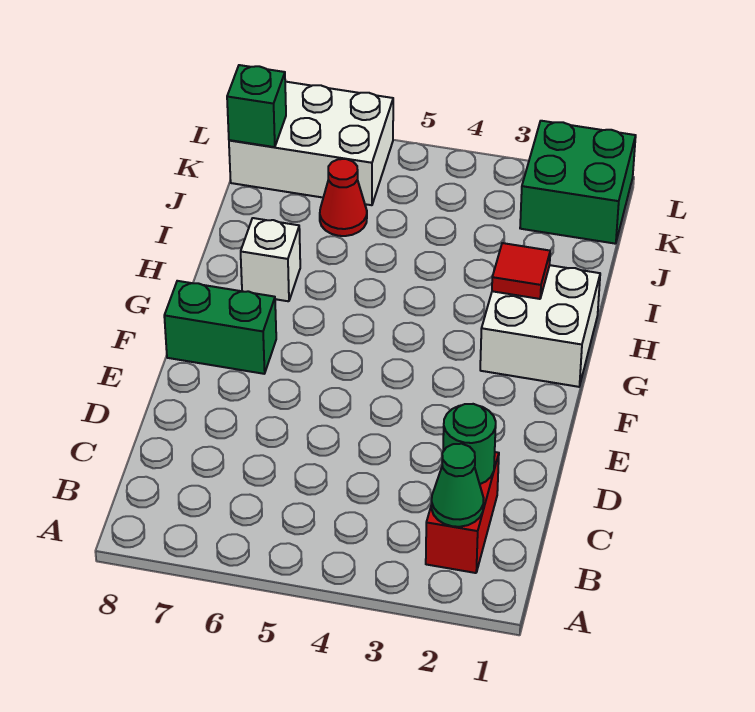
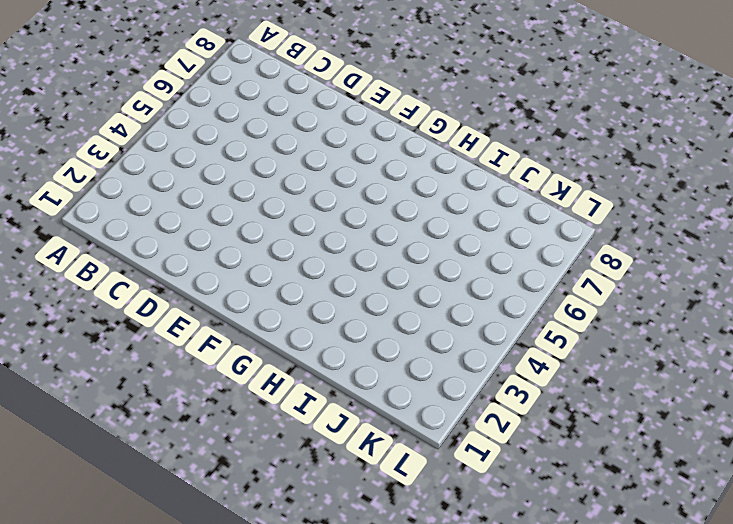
none -> red 1x2 brick [426,452,499,573]
none -> green 1x2 brick [164,281,276,374]

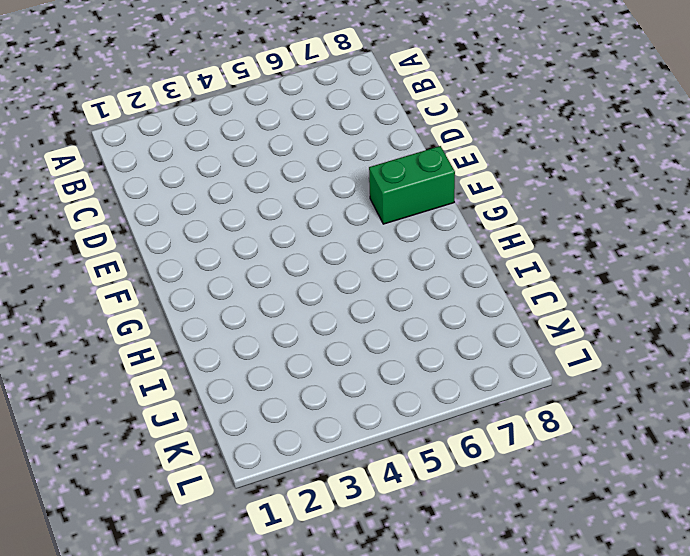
none -> red 1x2 brick [426,452,499,573]
none -> white 2x2 brick [480,265,600,387]

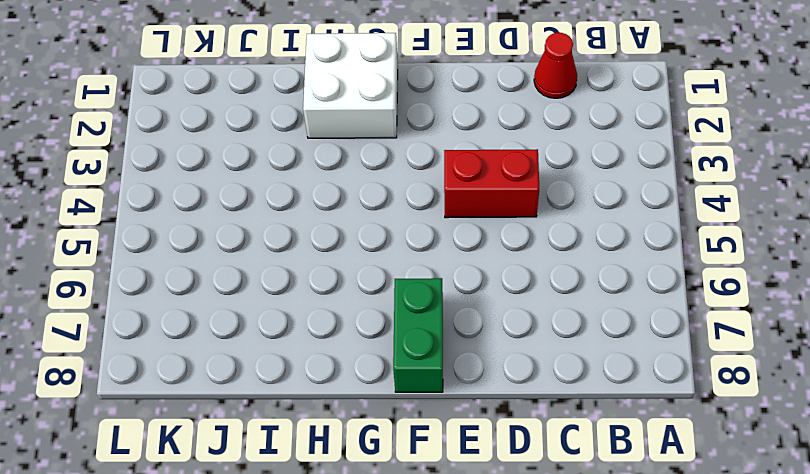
red 1x1 cone [534,33,577,98] -> red 1x1 cone moved to [320,159,367,236]
red 1x2 brick [444,149,539,218] -> red 1x2 brick moved to [426,452,499,573]
none -> white 1x1 brick [241,218,300,301]
none -> green 2x2 brick [520,121,636,244]

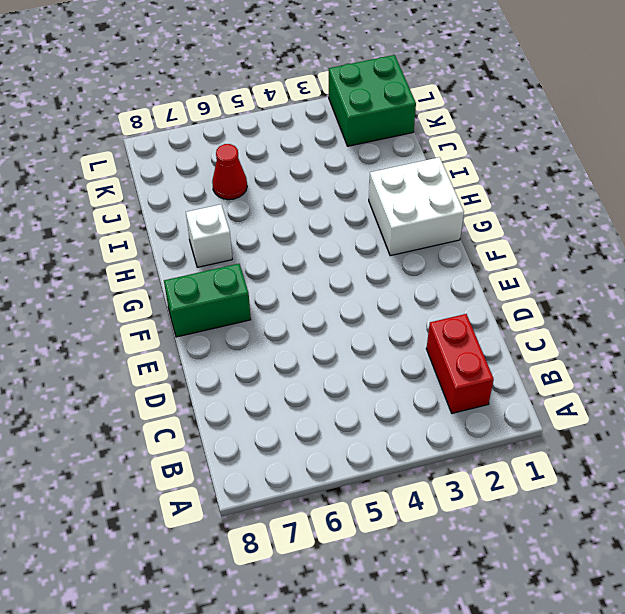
none -> white 2x3 brick [229,82,393,205]
none -> green 1x1 cone [431,444,484,527]

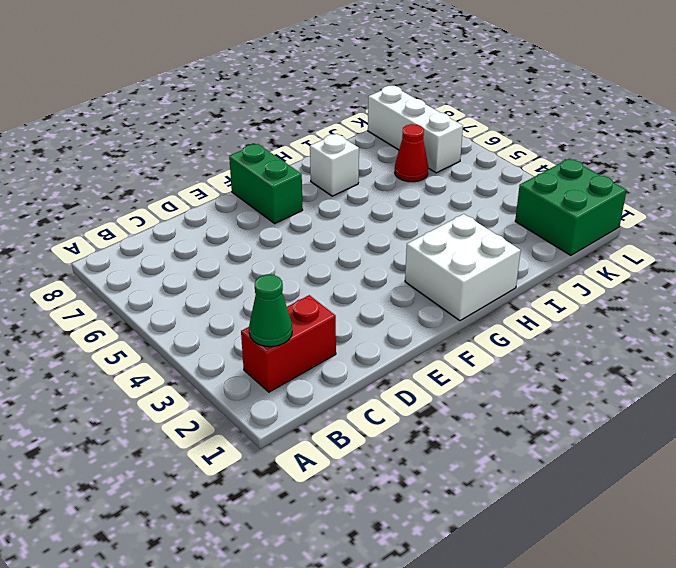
white 1x3 brick [368,86,463,173] -> white 2x3 brick [229,82,393,205]
none -> green 1x1 round brick [443,404,496,484]
none -> red 1x1 tile [492,243,550,299]

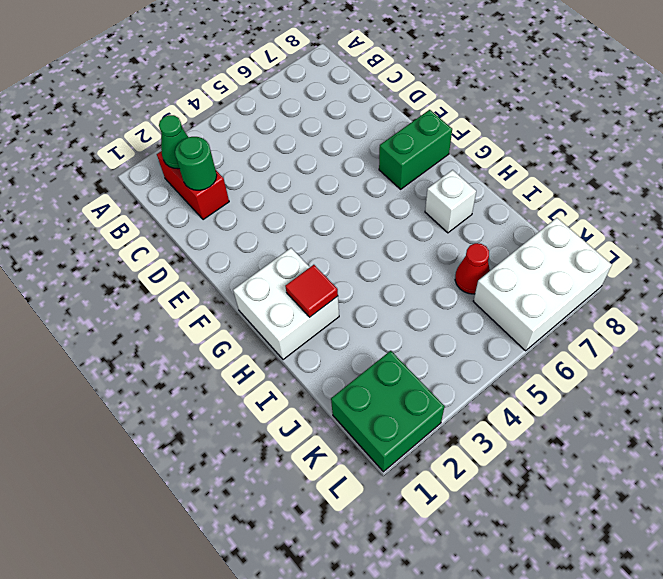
none -> green 1x1 brick [227,65,286,147]

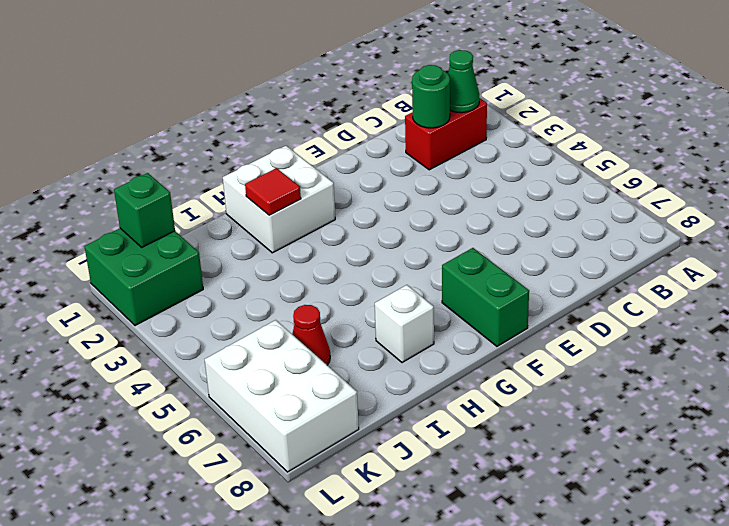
green 1x1 brick [114,173,175,247] -> green 1x1 brick moved to [227,65,286,147]

